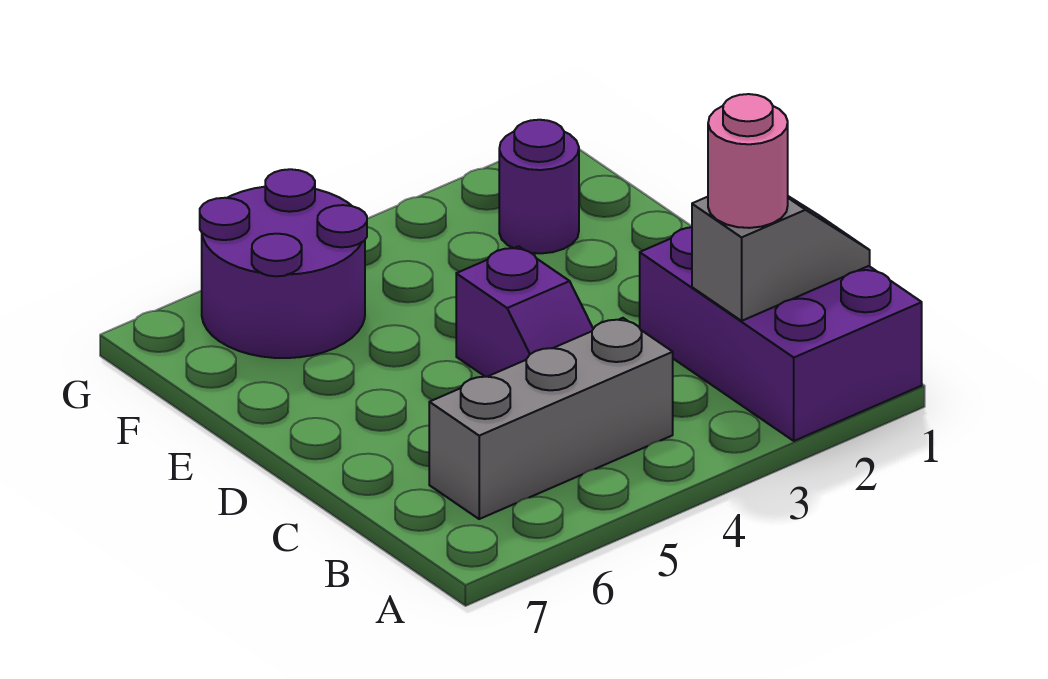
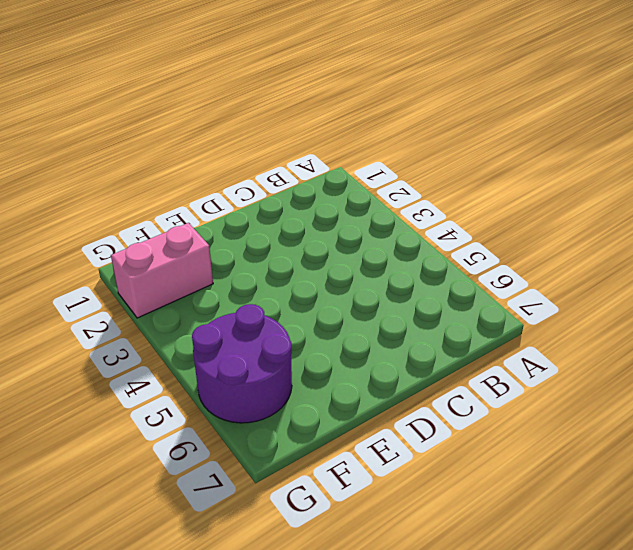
pink 1x2 brick [111,223,213,318] -> purple 1x1 round brick [499,120,579,253]
none -> purple 2x3 brick [640,227,922,441]
none -> grey 1x3 brick [429,318,673,519]

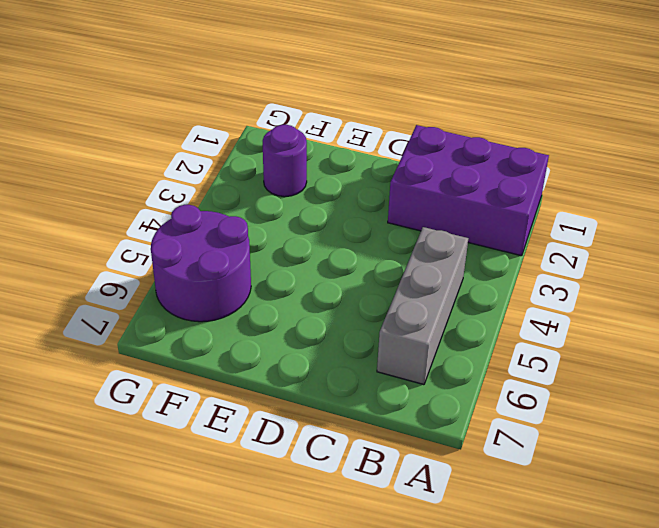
none -> purple 1x2 slope [456,246,593,377]
none -> grey 1x2 slope [692,196,870,321]

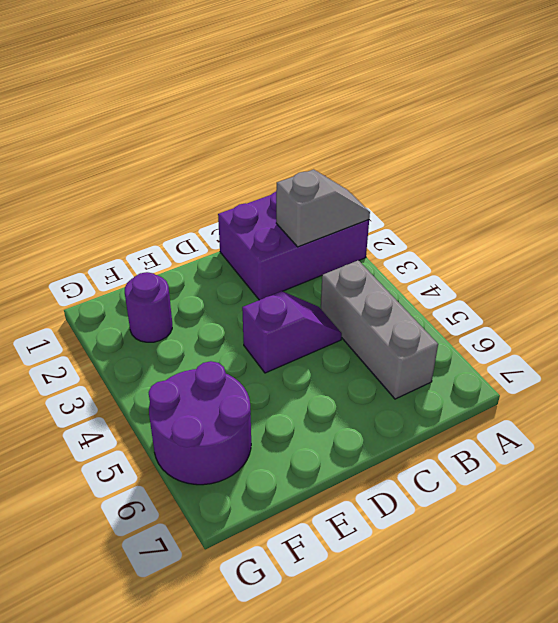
grey 1x2 slope [276,169,370,247] -> grey 1x2 slope turned to [692,196,870,321]
none -> pink 1x1 round brick [708,94,788,228]

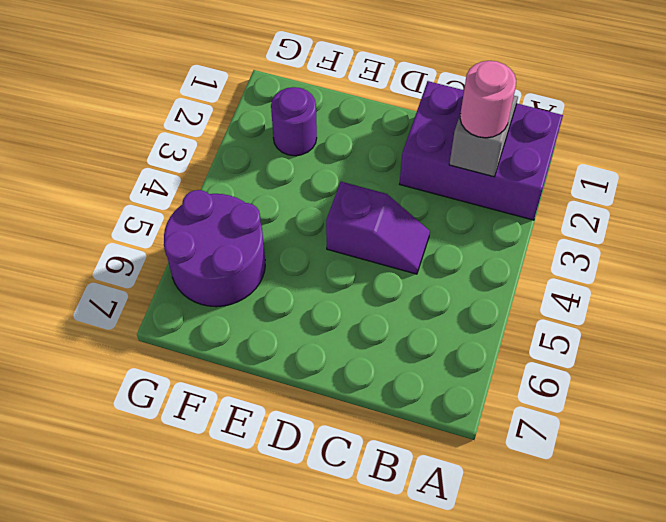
none -> grey 1x3 brick [429,318,673,519]

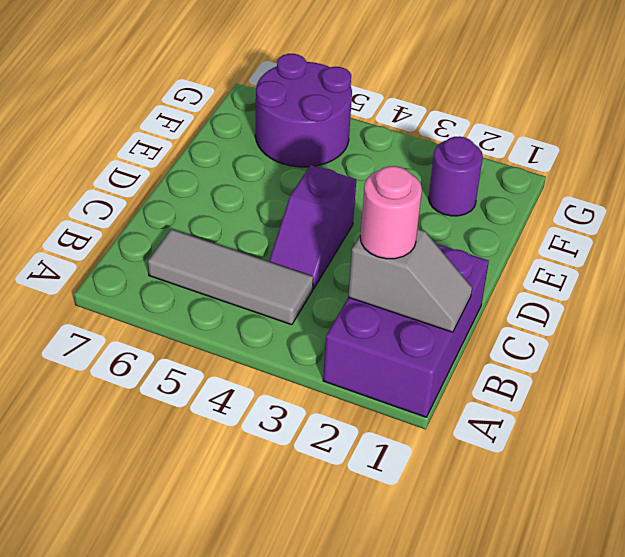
grey 1x3 tile [148,229,313,325] -> grey 1x3 brick [429,318,673,519]

